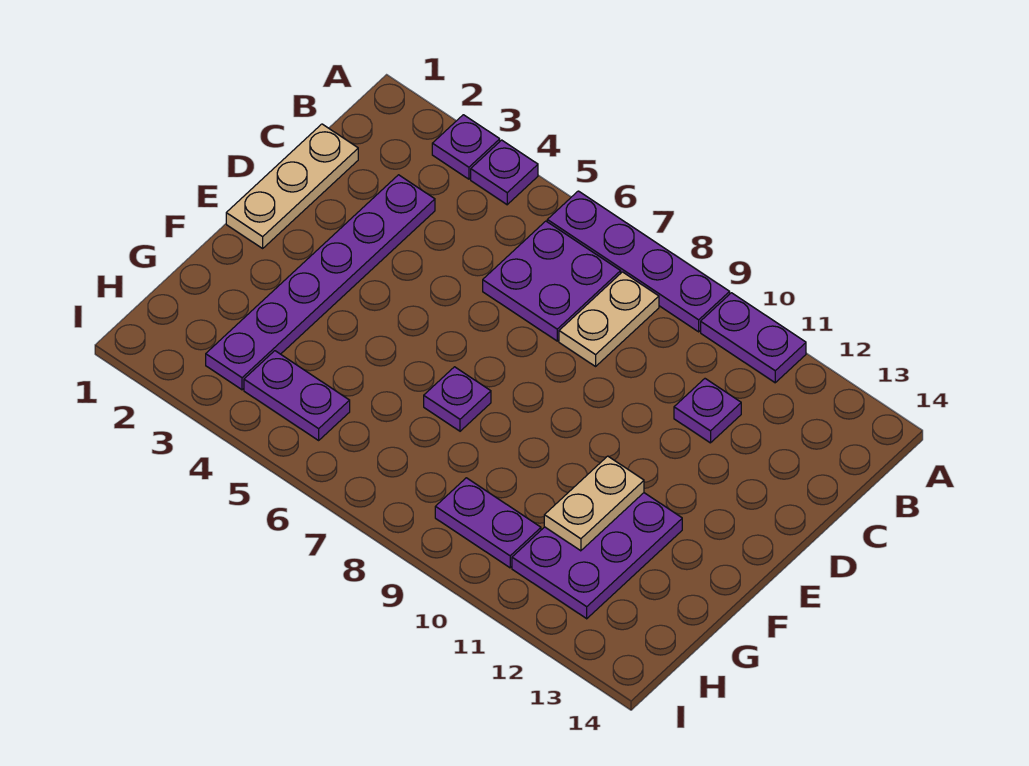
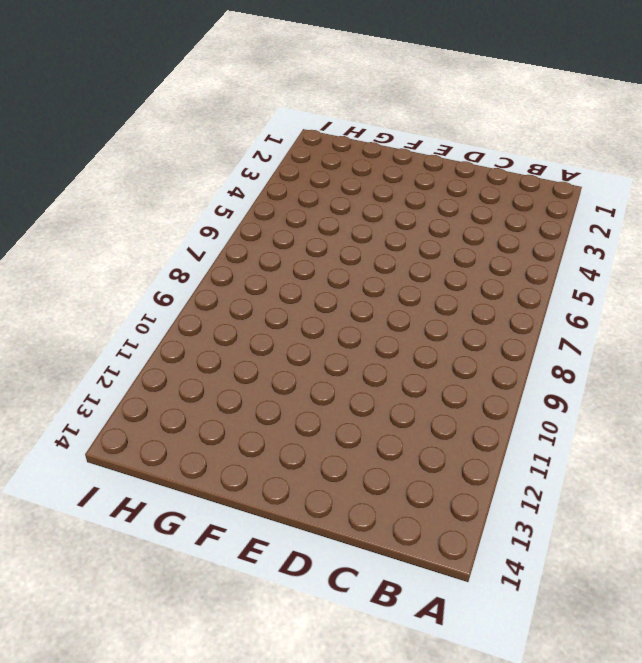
none -> purple 1x1 plate [432,115,500,179]
none -> purple 1x1 plate [471,140,538,205]
none -> purple 1x4 plate [547,191,730,332]

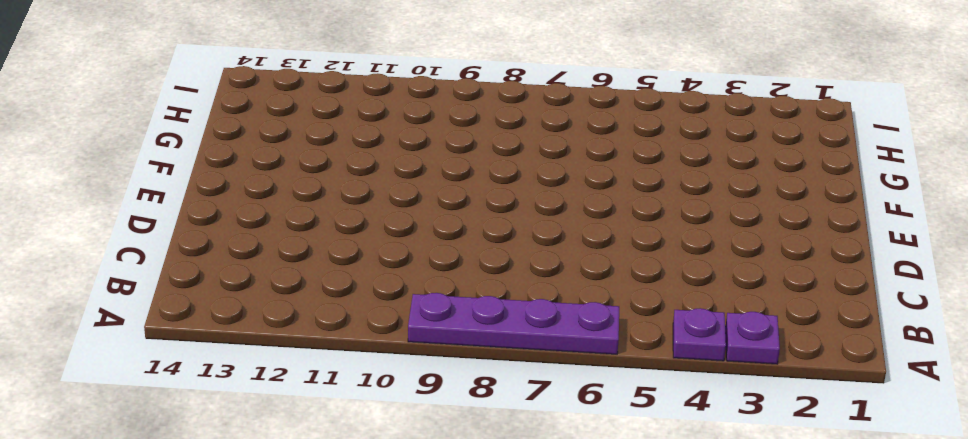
none -> purple 1x2 plate [701,293,806,383]
none -> purple 2x2 plate [483,221,621,341]
none -> tan 1x2 plate [559,272,659,366]

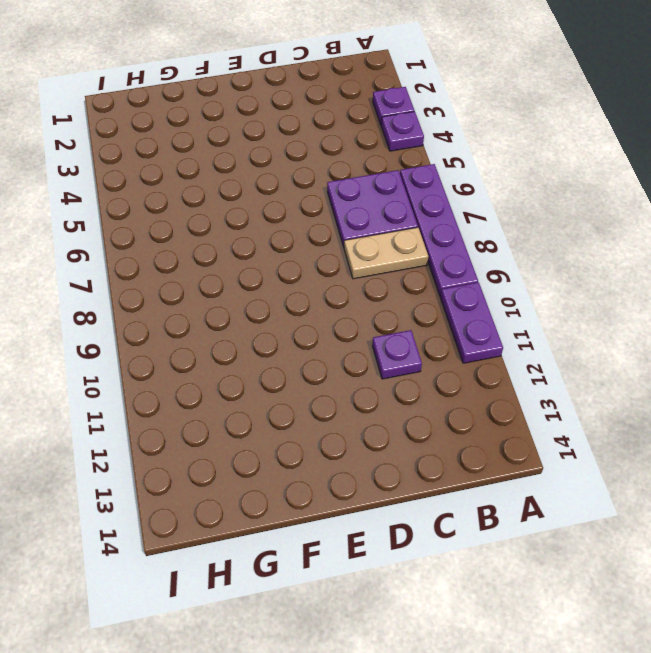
none -> tan 1x3 plate [226,124,358,248]
none -> purple 1x6 plate [206,175,435,390]
none -> purple 1x1 plate [424,367,491,431]

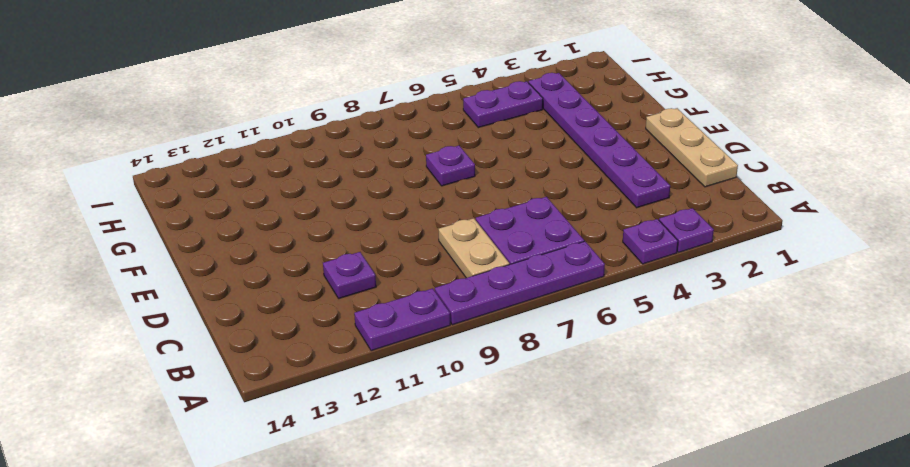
none -> purple 2x3 plate [512,493,682,619]
none -> purple 1x2 plate [435,478,541,568]
none -> tan 1x2 plate [544,456,644,551]

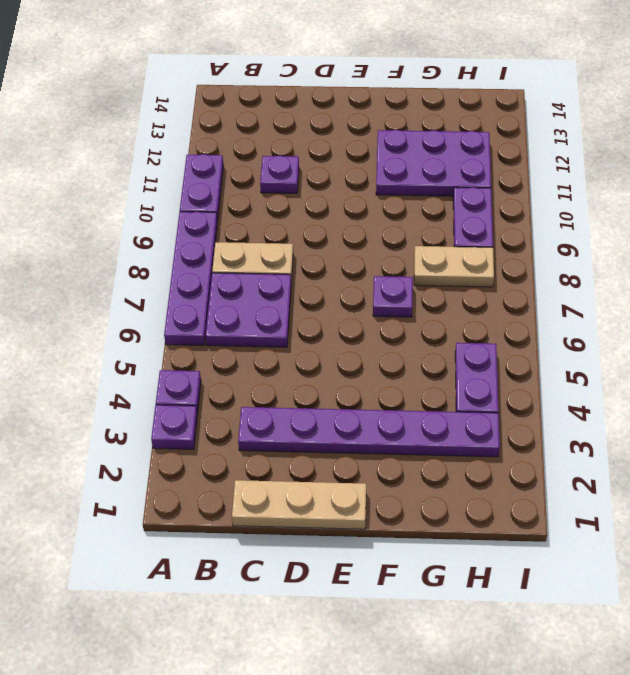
tan 1x2 plate [414,246,494,287] -> tan 1x2 plate moved to [544,456,644,551]

